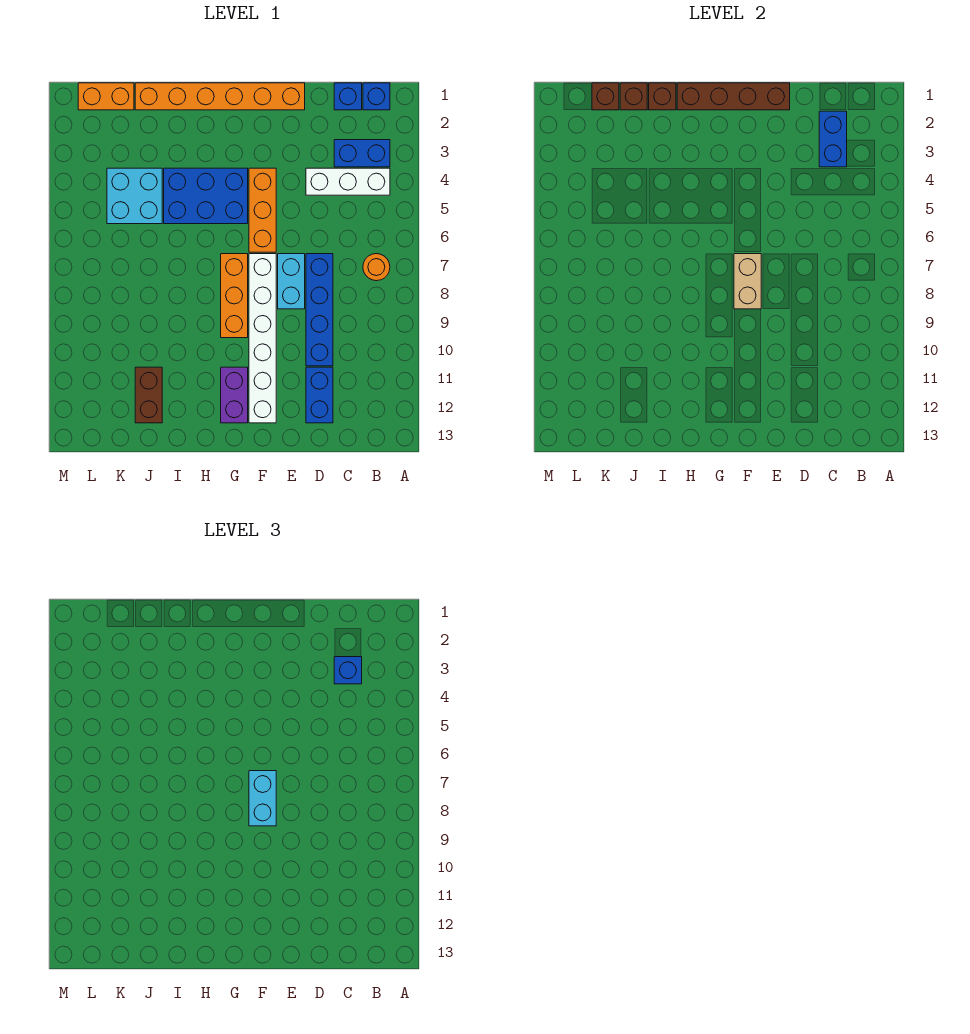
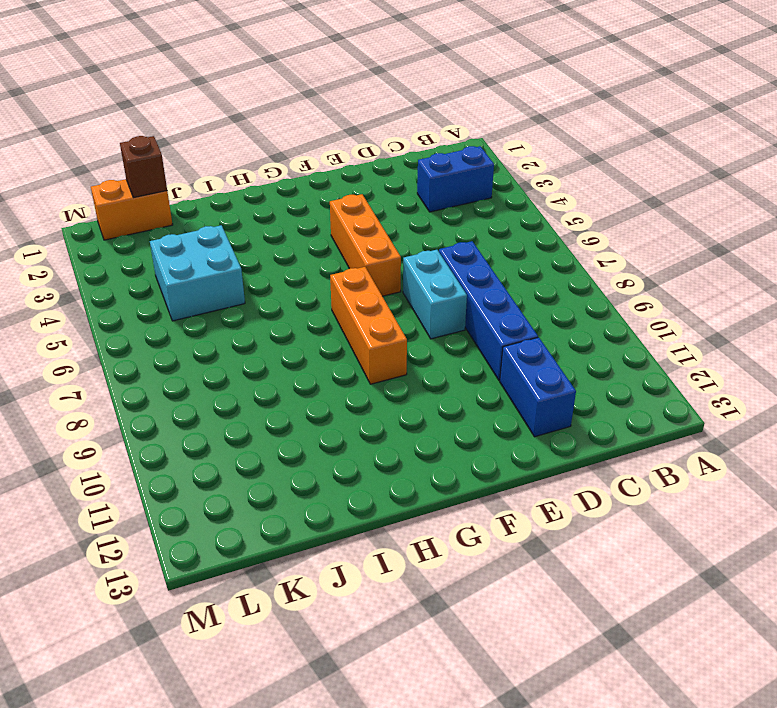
none -> blue 1x1 brick [363,83,390,110]
none -> white 1x3 brick [306,168,390,195]
none -> orange 1x1 round brick [363,254,390,281]

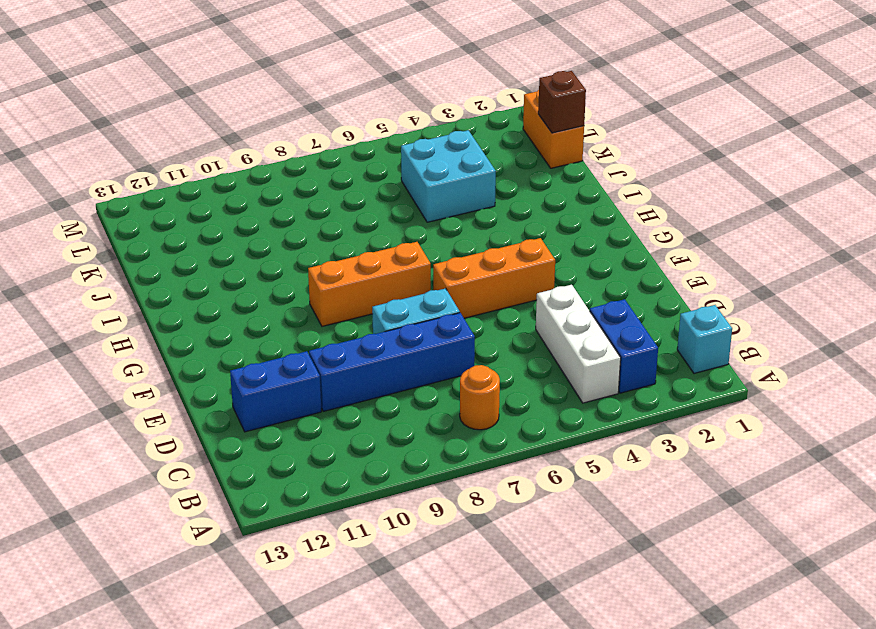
cyan 1x1 brick [677,305,732,373] -> blue 1x1 brick [363,83,390,110]
none -> blue 1x1 brick [334,83,362,110]
none -> orange 1x6 brick [135,83,305,110]
none -> white 1x6 brick [249,254,276,423]

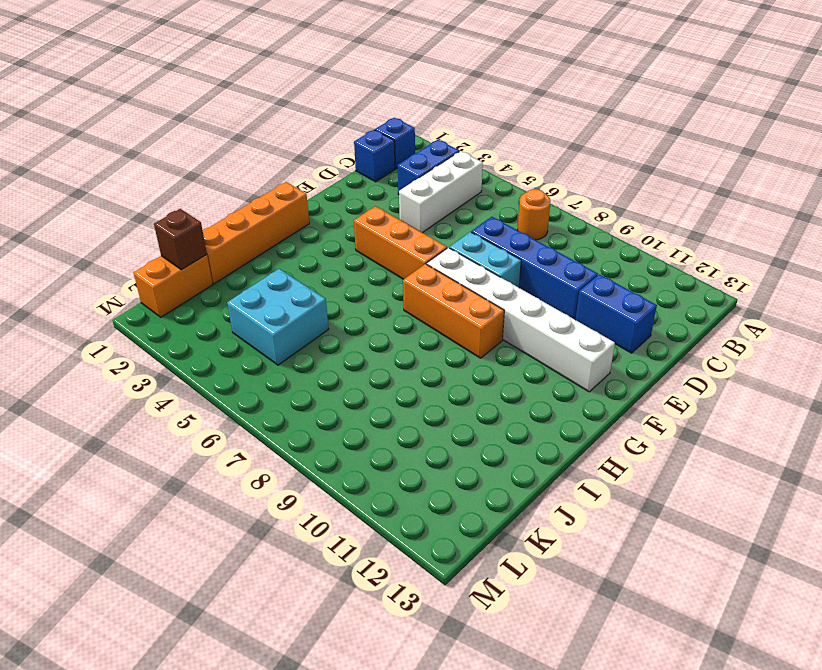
orange 1x4 brick [203,182,309,284] -> orange 1x6 brick [135,83,305,110]
none -> blue 2x3 brick [164,168,248,224]
none -> purple 1x2 brick [221,367,248,423]
none -> brown 1x2 brick [135,367,162,423]

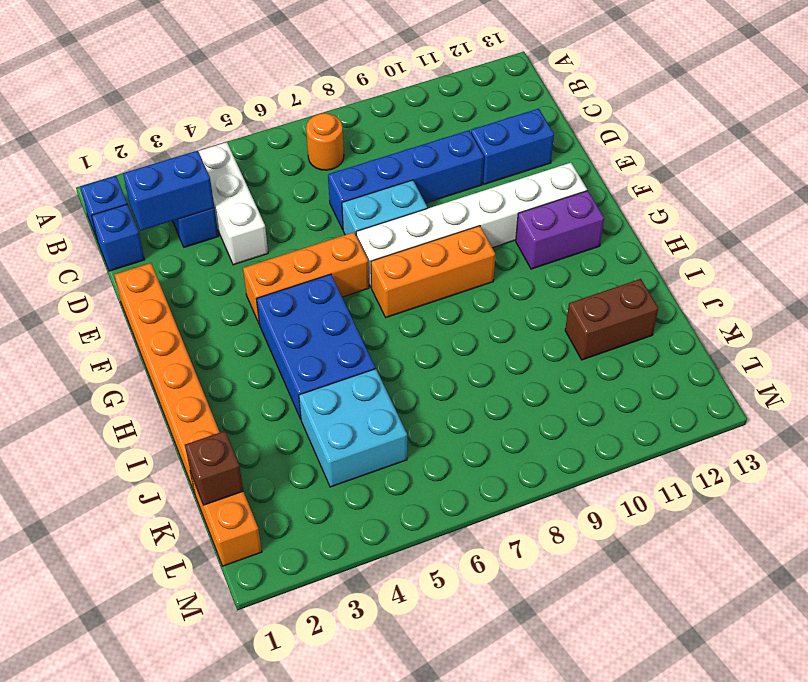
none -> brown 1x4 brick [677,83,790,110]
none -> tan 1x2 brick [734,254,761,309]
none -> brown 1x1 brick [649,83,676,110]

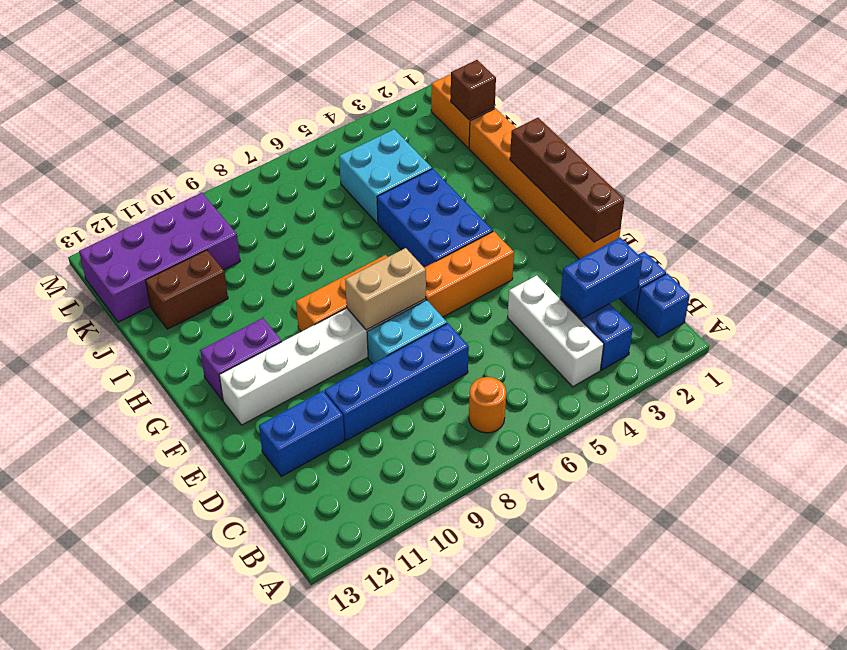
purple 2x4 brick [79,193,240,322] -> none
none -> brown 1x1 brick [649,83,676,110]
none -> brown 1x1 brick [620,83,647,110]
none -> blue 1x1 brick [334,657,362,684]

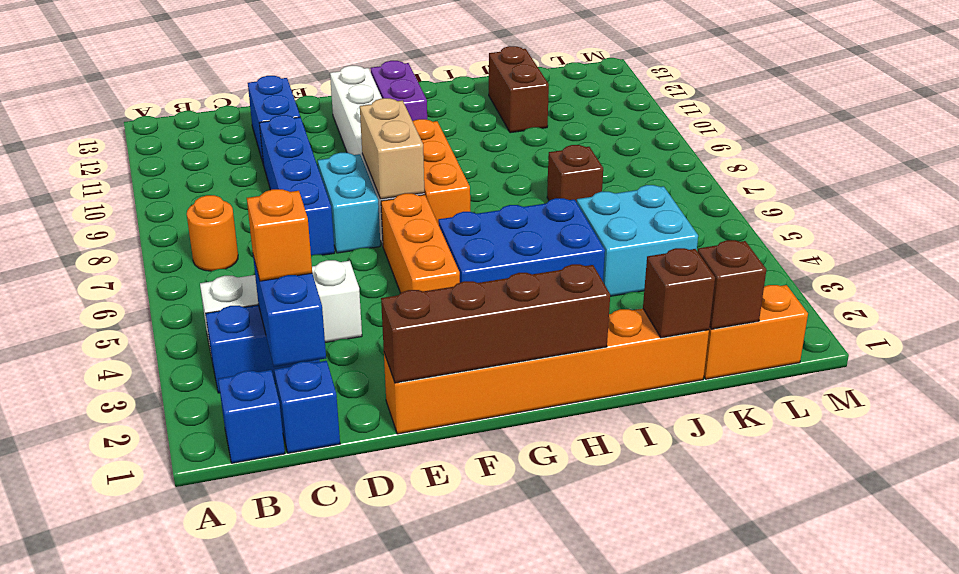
orange 1x1 brick [247,189,312,281] -> blue 1x1 brick [334,657,362,684]
brown 1x1 brick [547,145,603,202] -> brown 1x1 brick moved to [649,83,676,110]
none -> cyan 1x2 brick [249,771,276,826]

